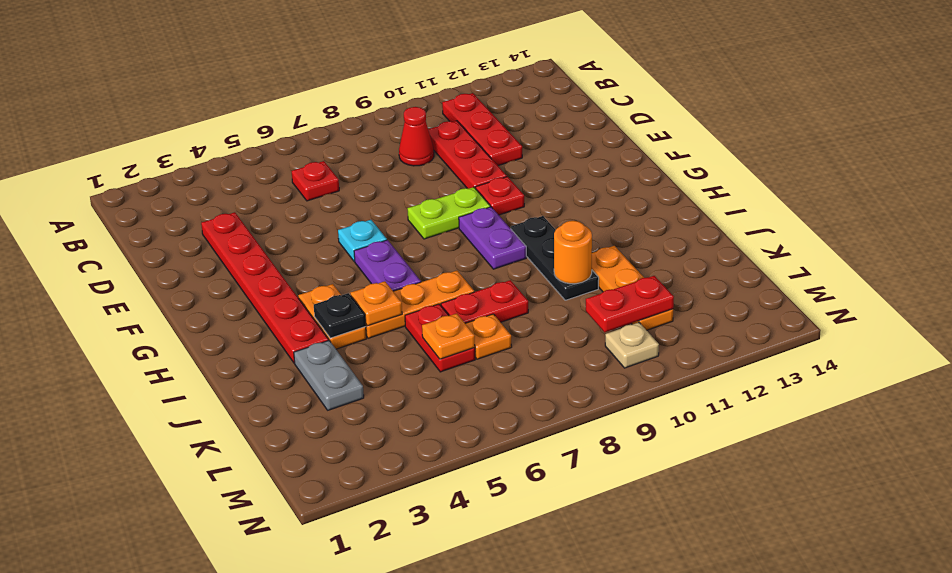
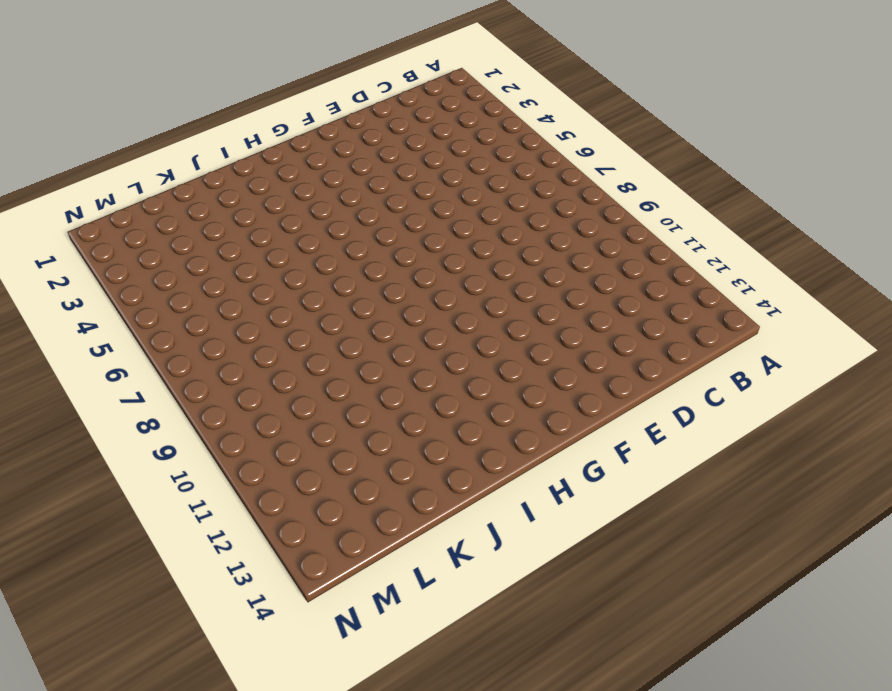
none -> red 1x3 plate [442,93,522,166]
none -> red 1x1 plate [292,161,339,201]
none -> red 1x1 cone [399,107,434,166]

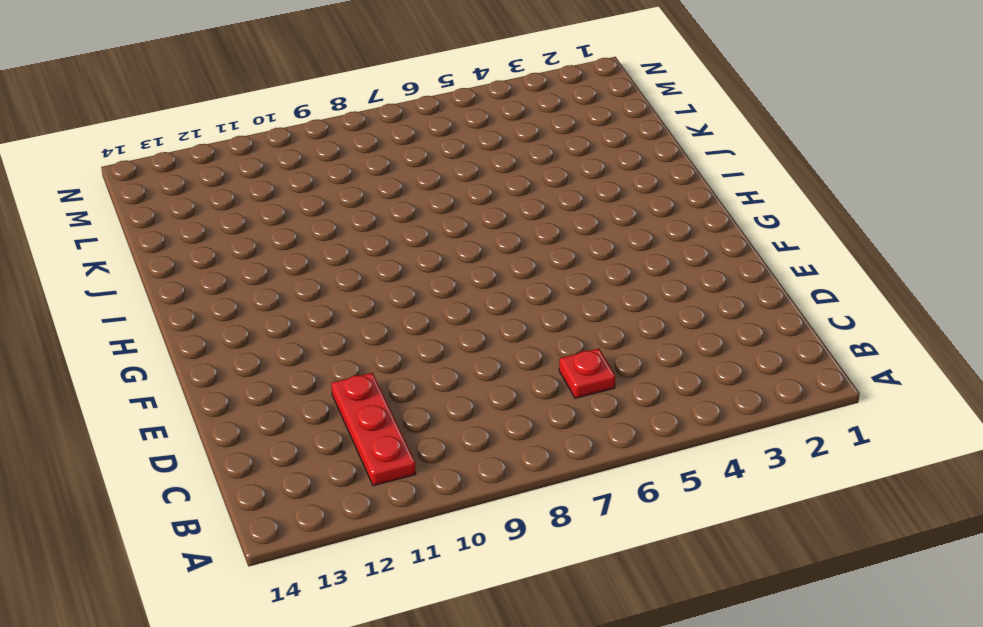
none -> red 1x1 cone [399,107,434,166]
none -> red 1x3 plate [428,121,507,189]
none -> red 1x6 plate [201,212,329,363]

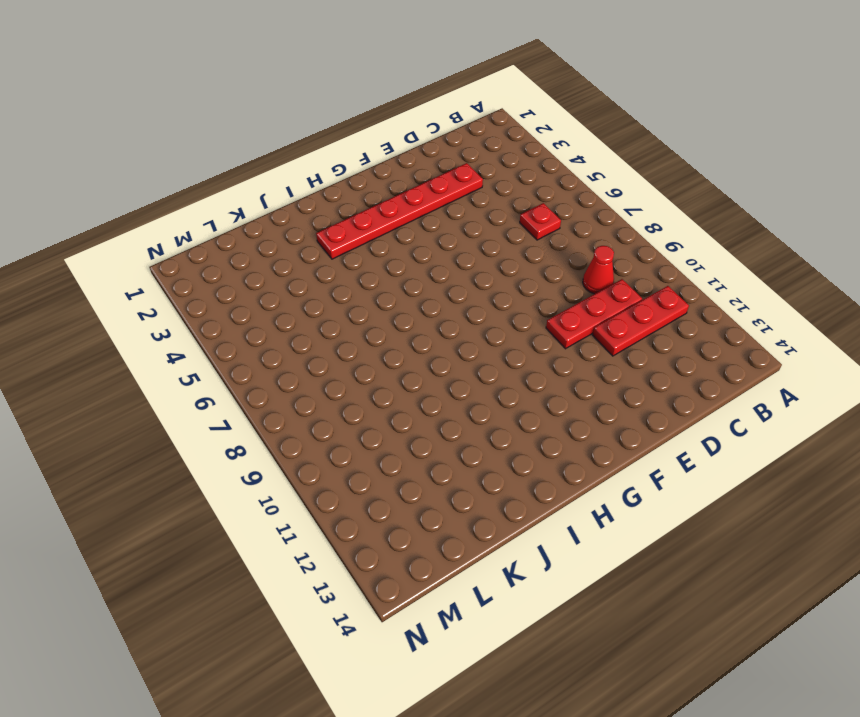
none -> cyan 1x1 plate [338,220,387,261]
none -> lime 1x2 plate [407,187,490,239]
none -> red 1x1 plate [476,177,524,215]

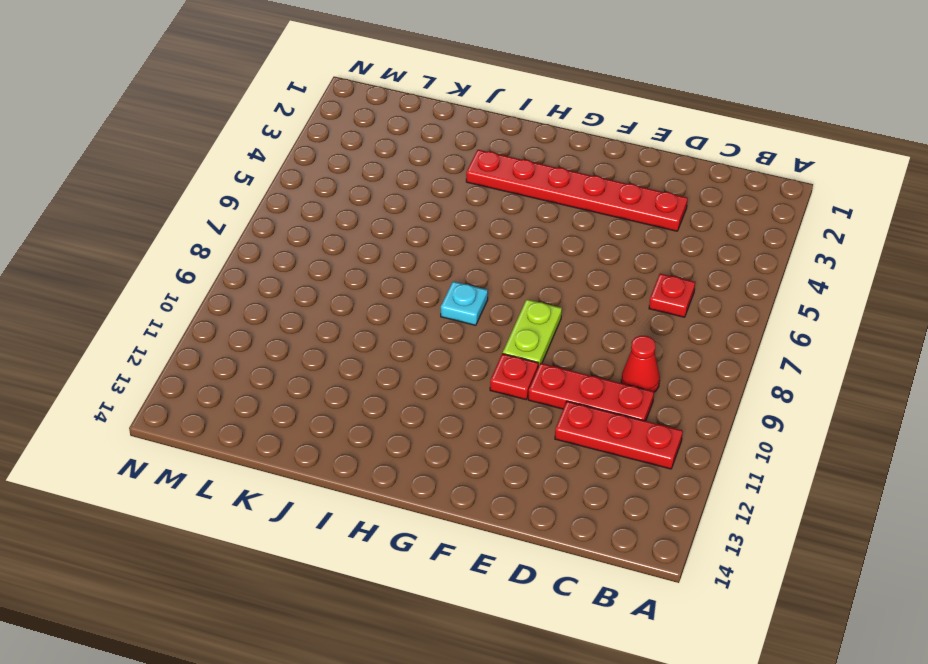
cyan 1x1 plate [441,281,488,325] -> cyan 1x1 plate moved to [338,220,387,261]
none -> purple 1x2 plate [354,240,421,291]
none -> purple 1x2 plate [459,207,526,269]
none -> orange 1x2 plate [298,284,366,349]

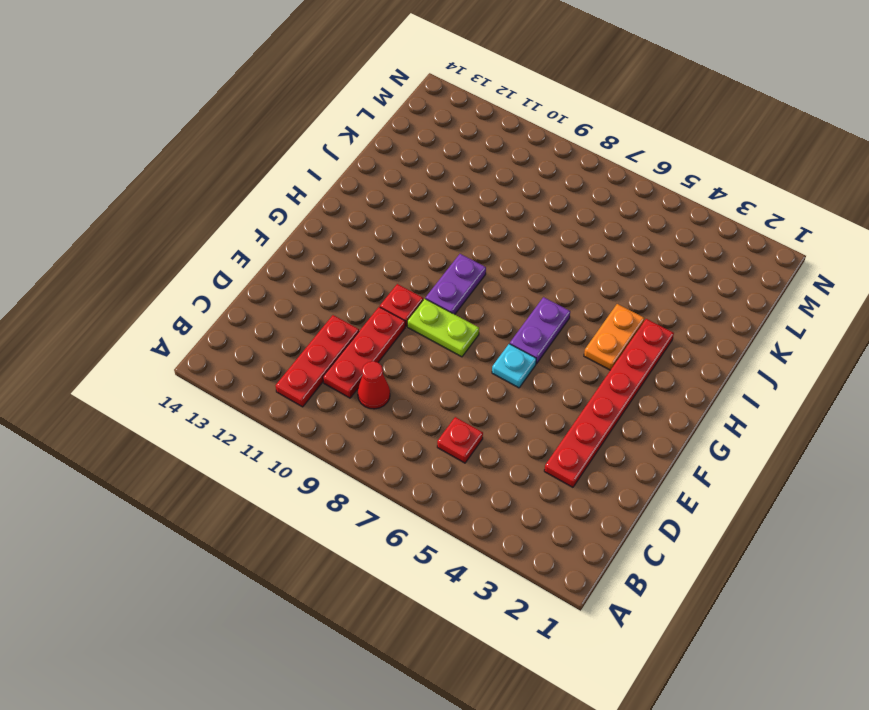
none -> black 1x3 plate [511,216,599,300]
none -> orange 1x3 plate [365,271,474,338]
none -> grey 1x2 plate [294,341,364,410]

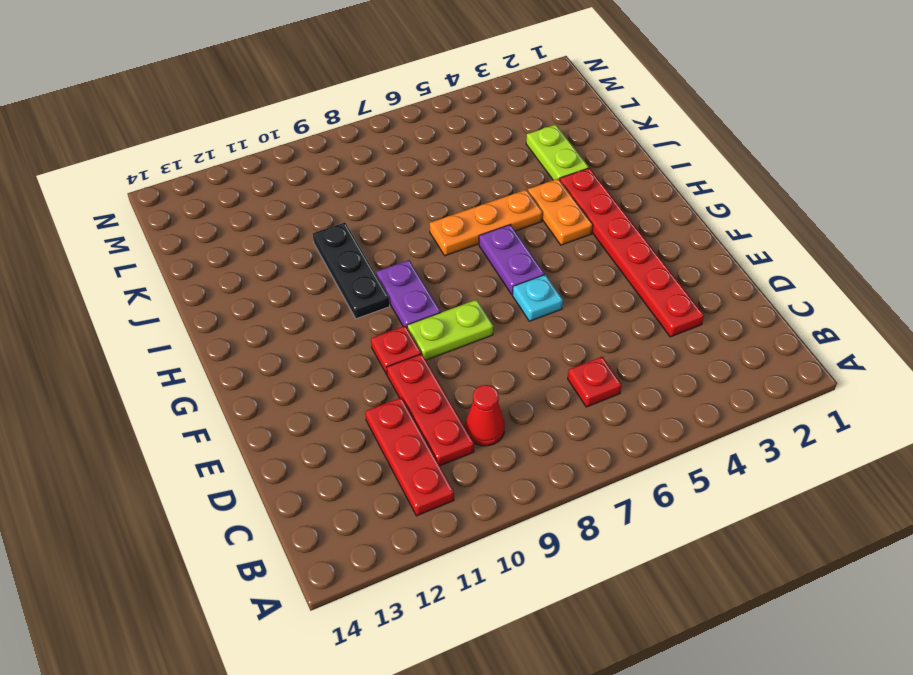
lime 1x2 plate [526,125,589,180] -> grey 1x2 plate [294,341,364,410]
none -> red 1x2 plate [405,304,475,372]
none -> red 1x2 plate [441,280,528,323]
none -> orange 1x3 plate [592,246,673,330]

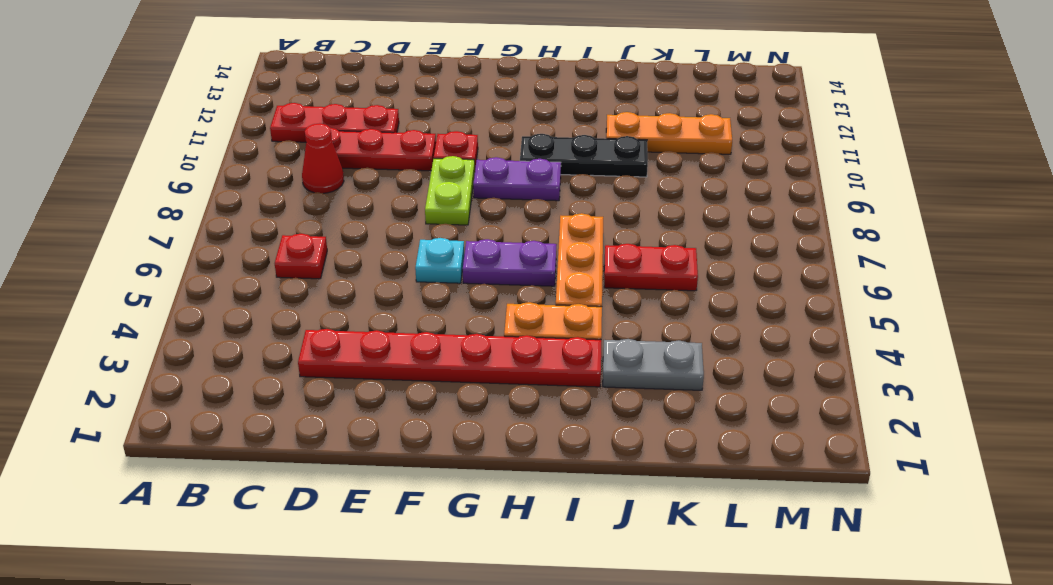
none -> red 1x2 plate [441,280,528,323]
none -> orange 1x1 plate [465,314,512,359]
none -> tan 1x1 plate [605,323,659,368]

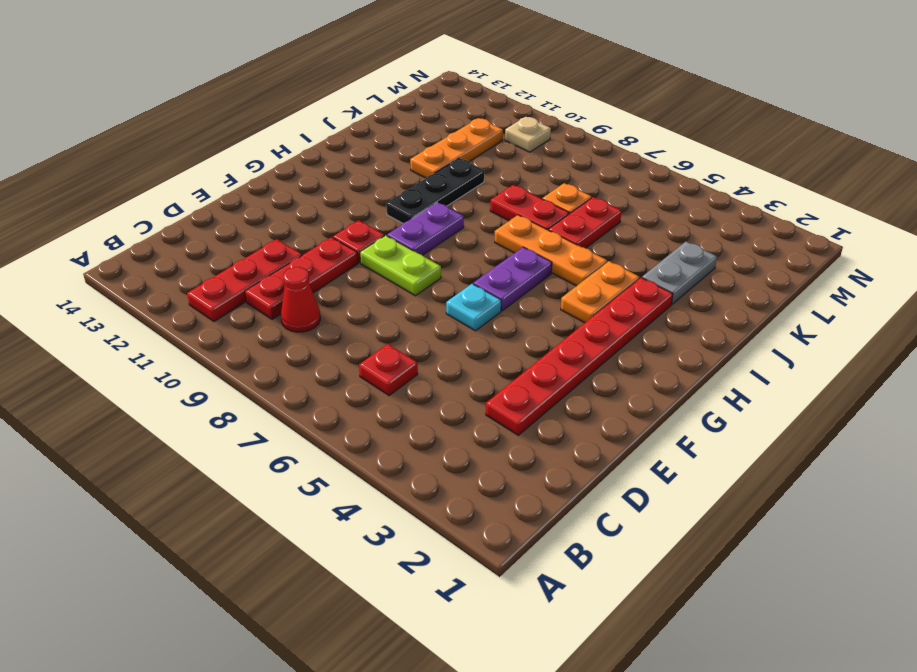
none -> black 1x1 plate [314,293,366,338]
none -> orange 1x1 plate [350,281,402,326]
none -> orange 1x1 round brick [554,221,592,284]

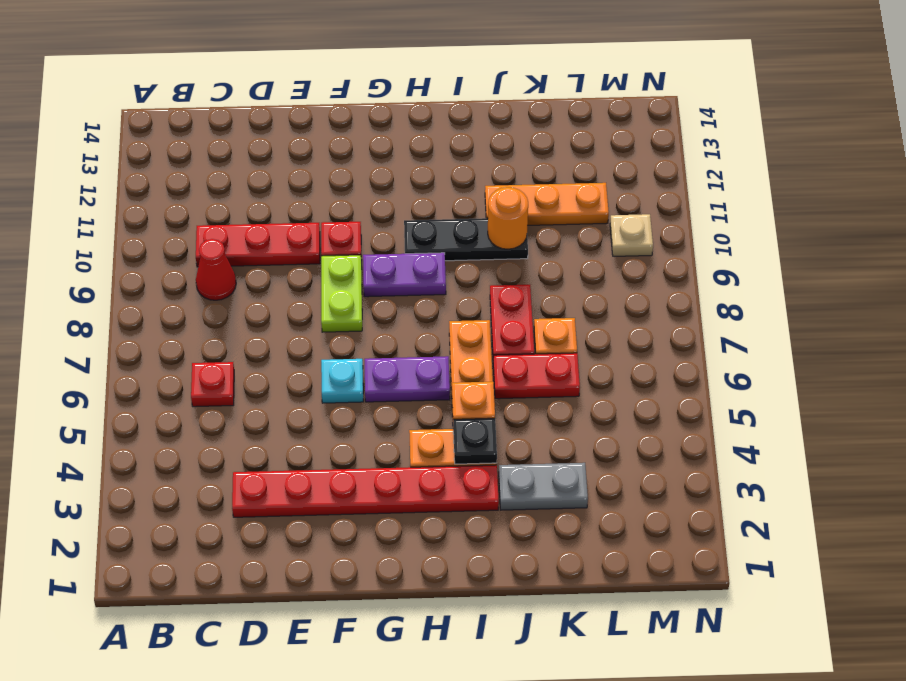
none -> red 1x3 plate [442,93,522,166]
none -> orange 1x1 plate [422,314,475,359]
none -> red 1x2 plate [586,276,674,332]

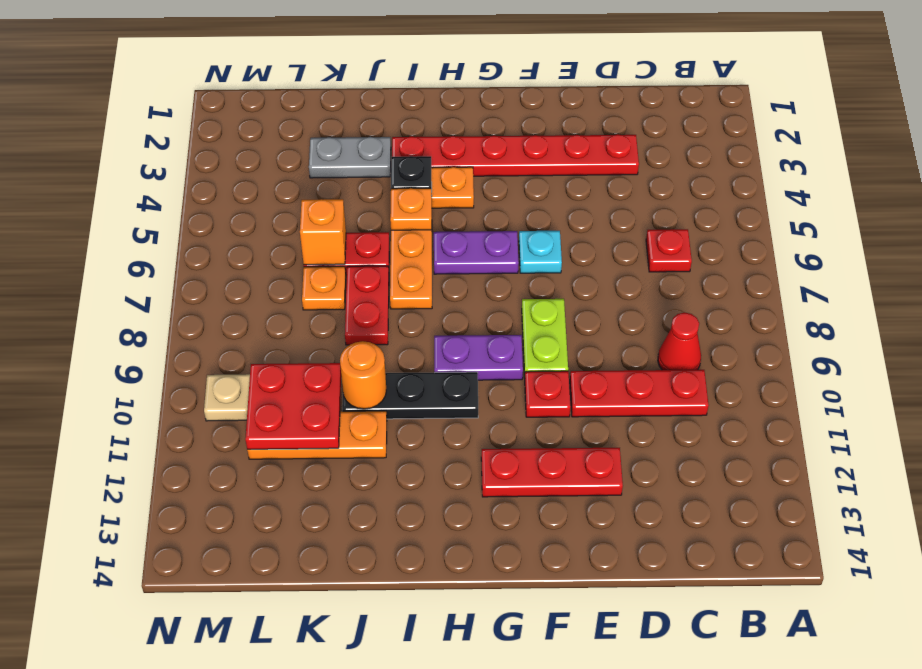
red 1x3 plate [481,448,623,497] -> red 1x3 plate moved to [442,93,522,166]
orange 1x1 brick [300,199,346,265] -> orange 1x1 plate [422,314,475,359]
red 2x2 plate [245,363,341,449] -> red 1x2 plate [586,276,674,332]

